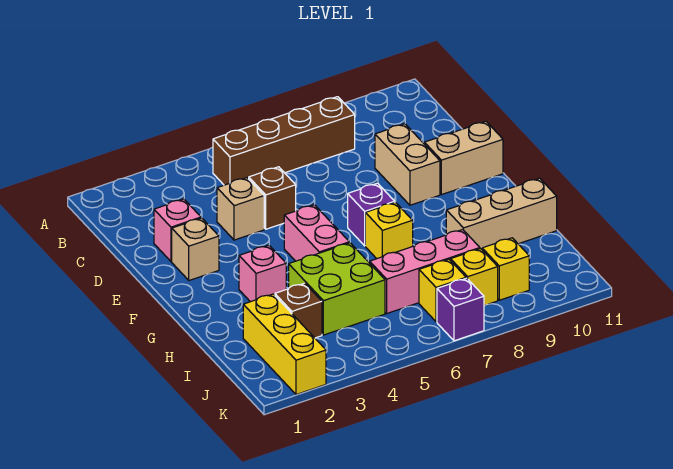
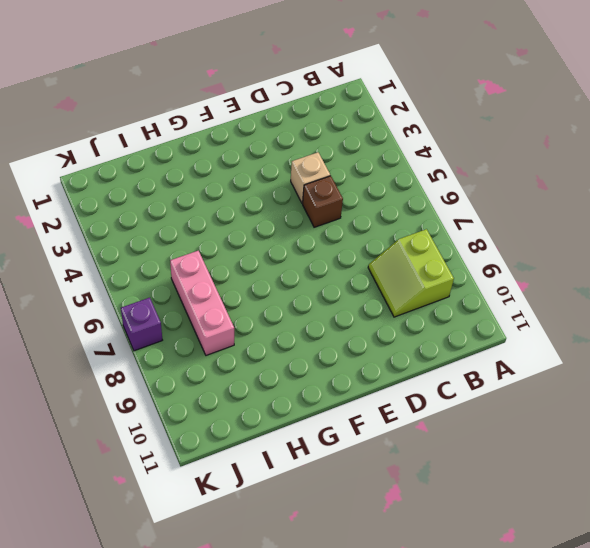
lime 2x2 slope [368,229,454,317] -> brown 1x4 brick [213,97,355,185]
none -> pink 1x1 brick [154,199,201,262]
none -> tan 1x2 brick [375,124,440,205]
none -> tan 1x1 brick [172,218,219,280]

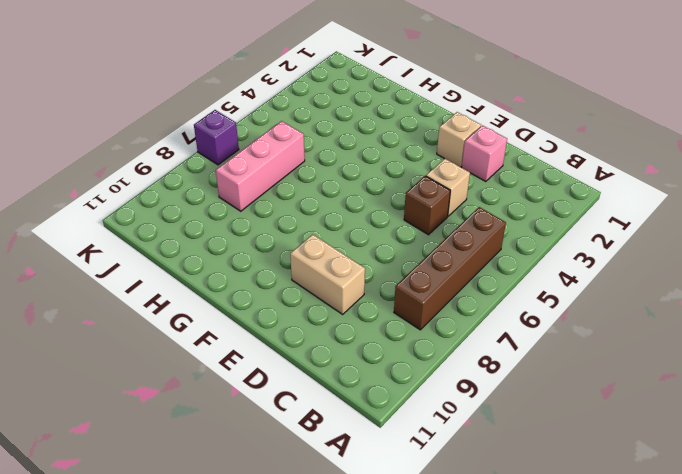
none -> tan 1x2 brick [424,121,503,195]
none -> pink 1x2 brick [284,205,349,261]
none -> purple 1x1 brick [348,183,395,246]

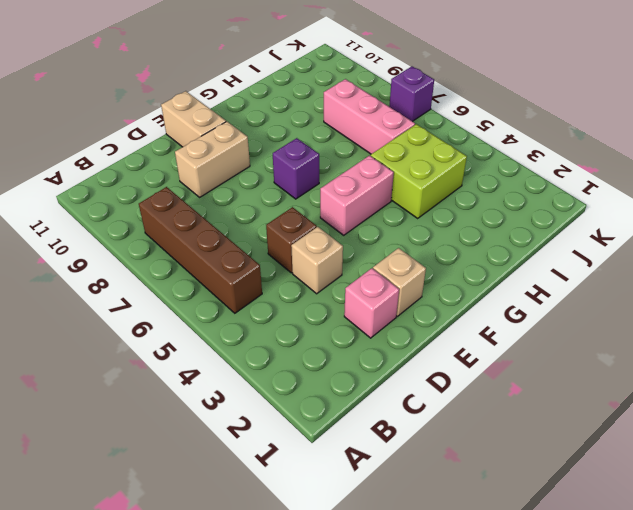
none -> pink 1x1 brick [239,245,286,302]
none -> yellow 1x1 brick [365,202,413,259]
none -> tan 1x3 brick [446,178,557,249]

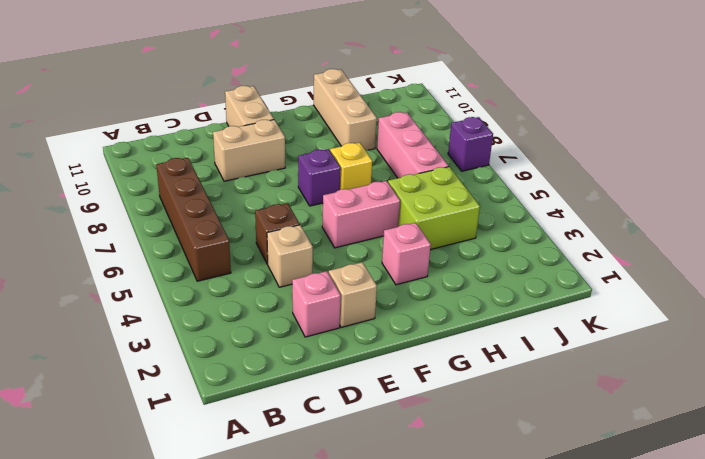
none -> yellow 1x3 brick [243,294,326,395]
none -> brown 1x1 brick [275,283,322,338]
none -> yellow 1x1 brick [419,259,466,322]

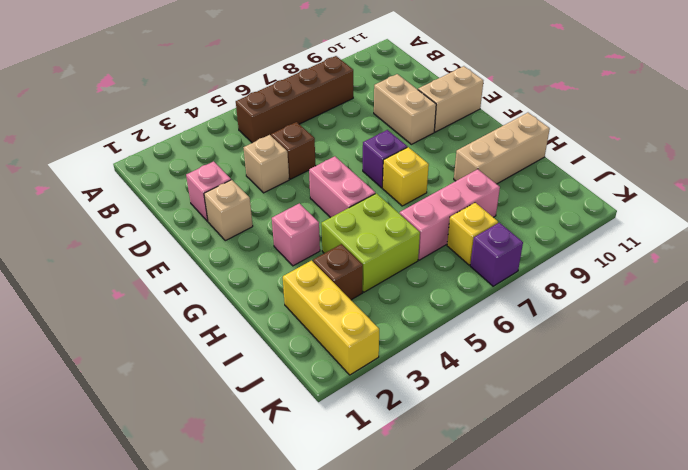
none -> yellow 1x1 brick [451,249,498,305]
none -> yellow 1x1 brick [482,238,529,300]

